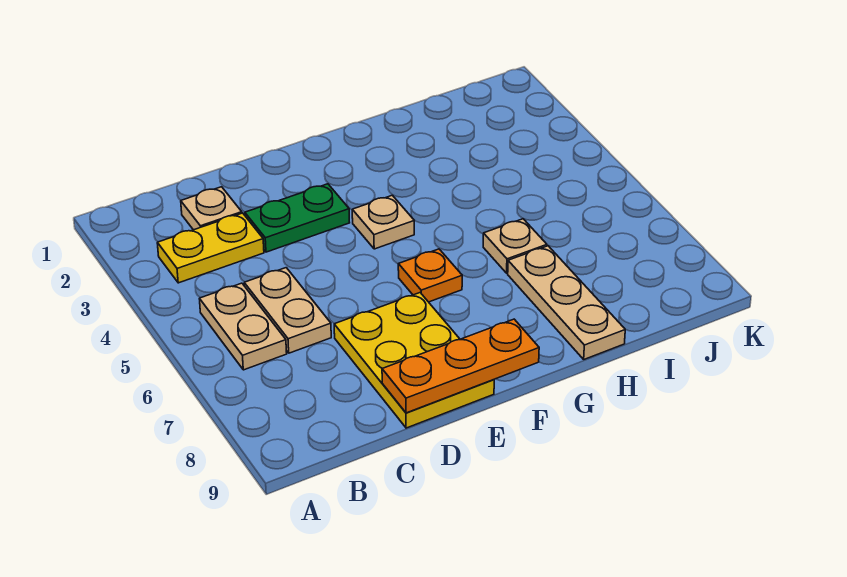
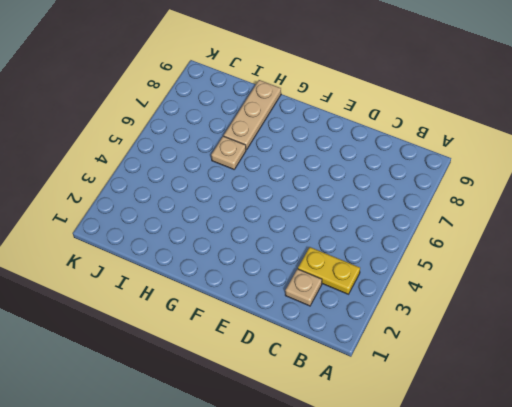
none -> tan 1x2 plate [200,283,287,370]
none -> tan 1x2 plate [244,268,331,353]

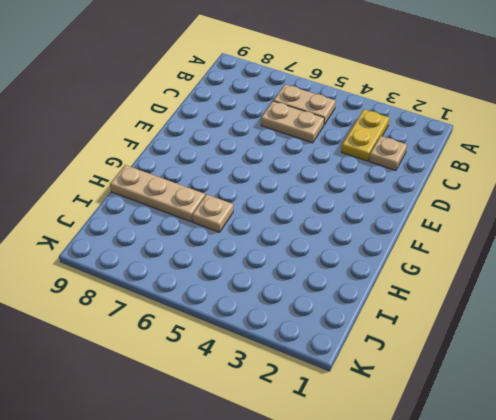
none -> green 1x2 plate [245,184,350,252]
none -> yellow 2x3 plate [334,293,494,428]

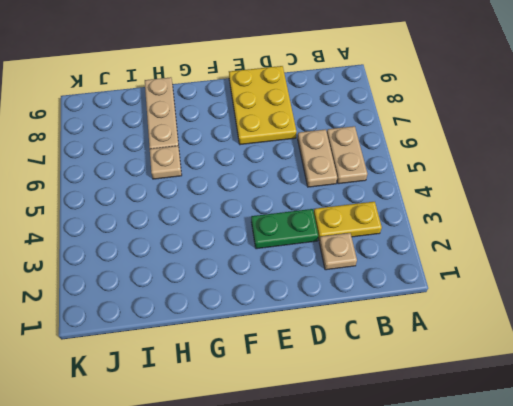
none -> tan 1x1 plate [352,195,414,249]
none -> orange 1x1 plate [398,249,462,302]

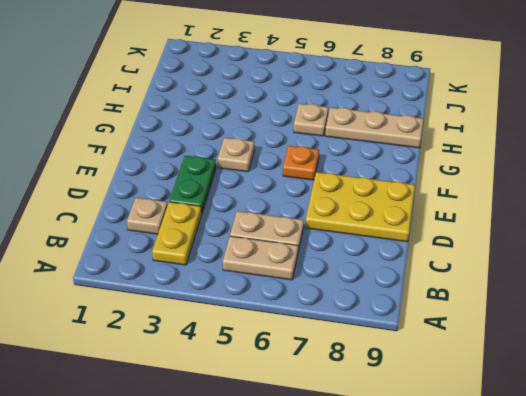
none -> orange 1x3 plate [382,319,539,413]

